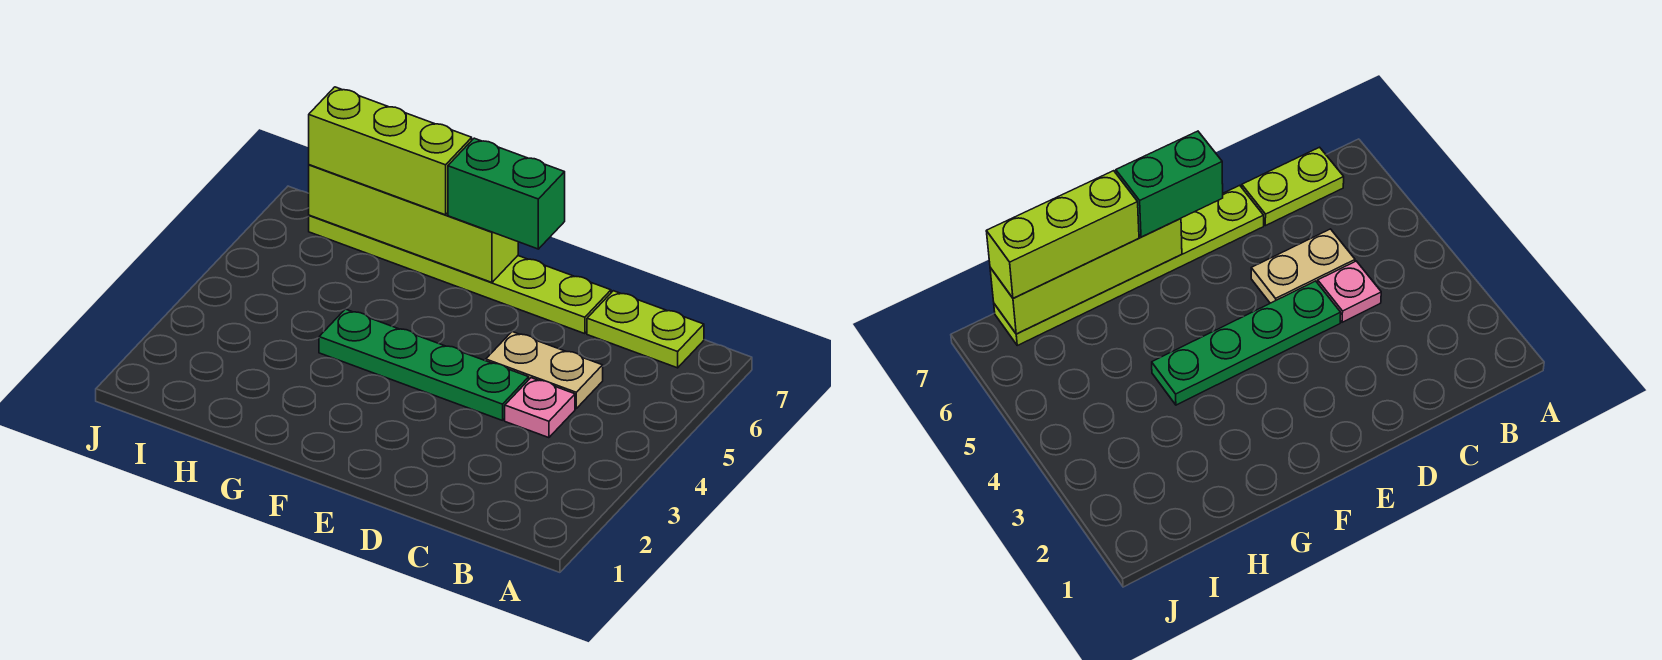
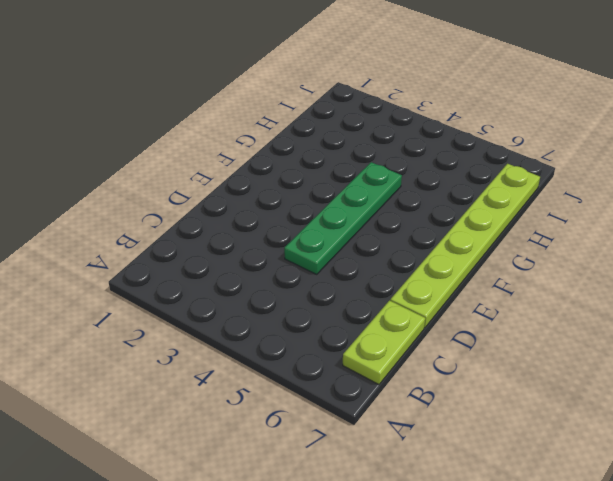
none -> pink 1x1 plate [505,378,575,438]
none -> tan 1x2 plate [486,332,603,408]

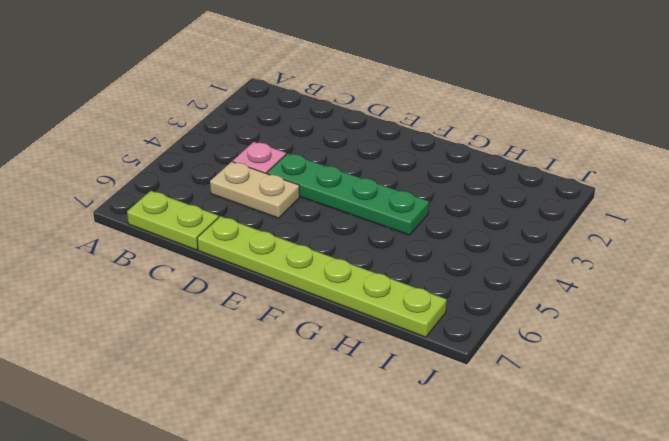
none -> lime 1x4 brick [309,165,518,282]
none -> green 1x2 brick [448,138,565,249]

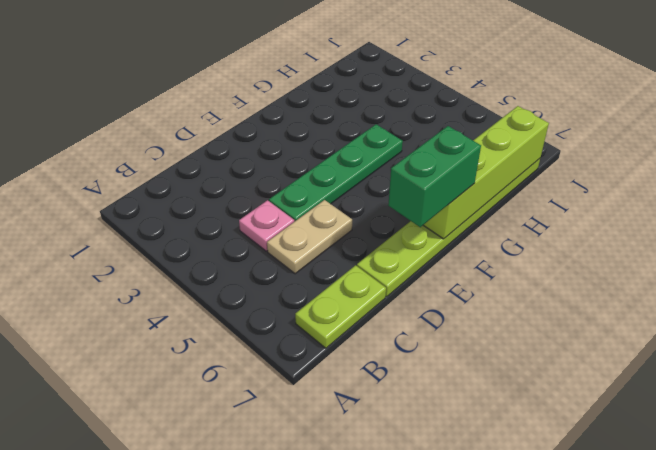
none -> lime 1x3 brick [309,87,472,215]

